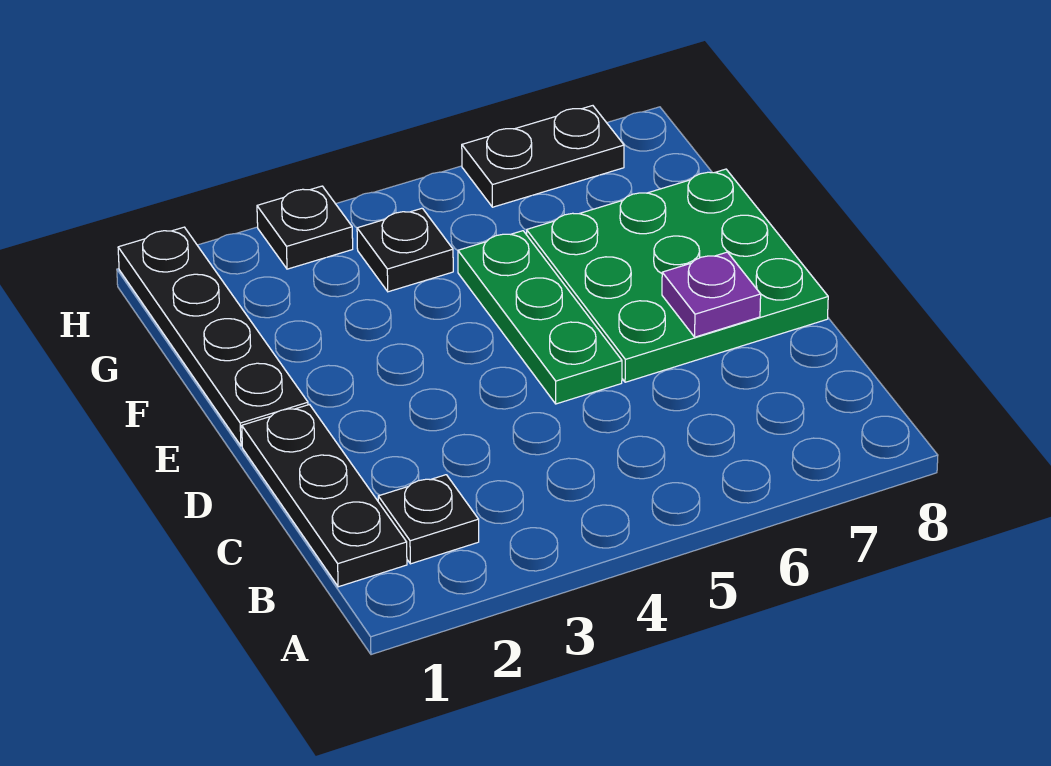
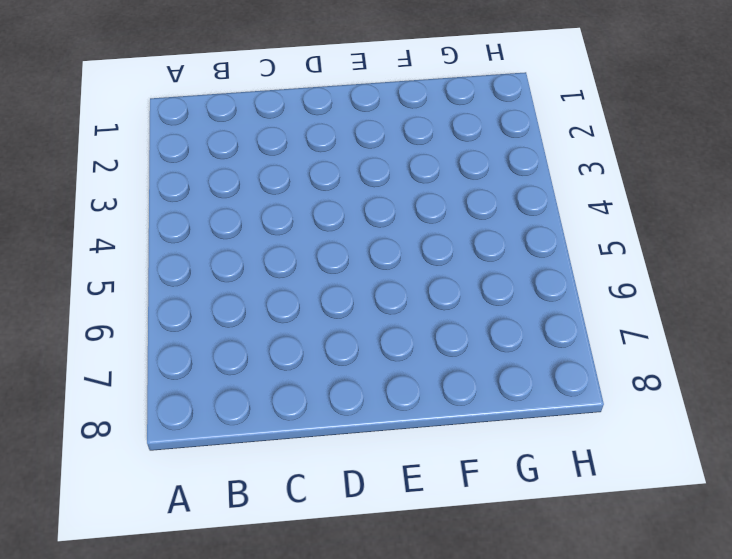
none -> black 1x3 plate [242,405,407,587]
none -> black 1x1 plate [378,475,479,564]

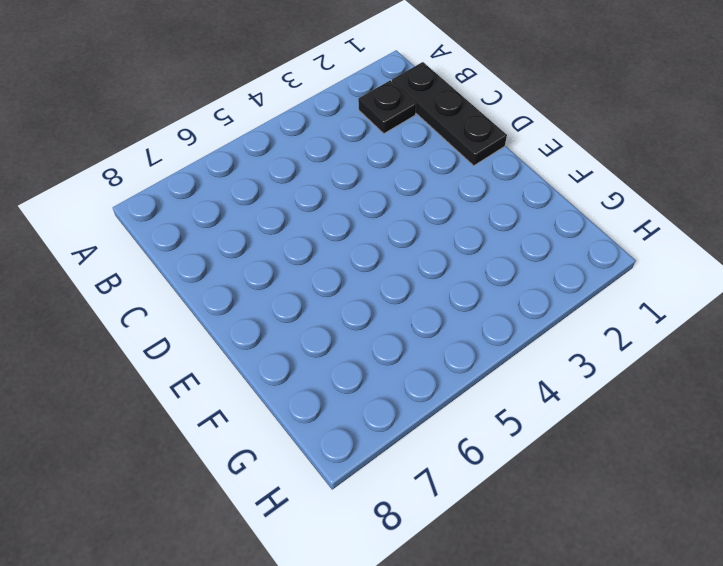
none -> green 1x3 plate [458,231,622,404]
none -> green 3x3 plate [527,169,828,382]

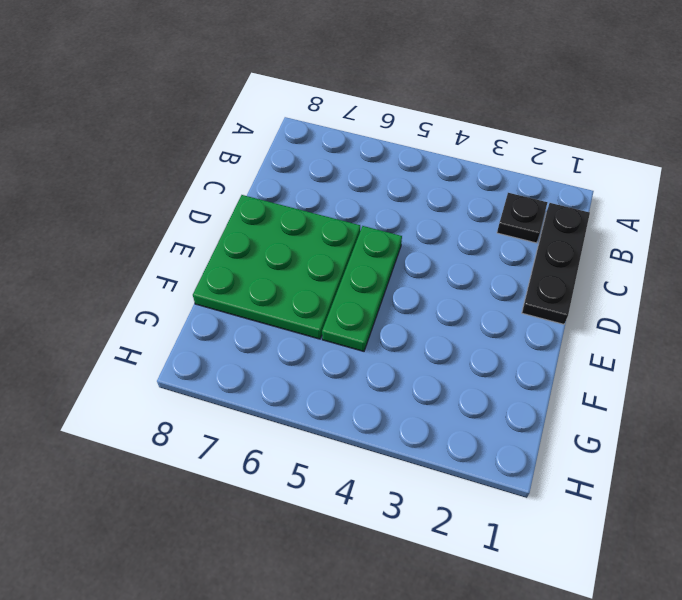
none -> black 1x4 plate [118,227,308,446]
none -> black 1x1 plate [357,208,453,292]

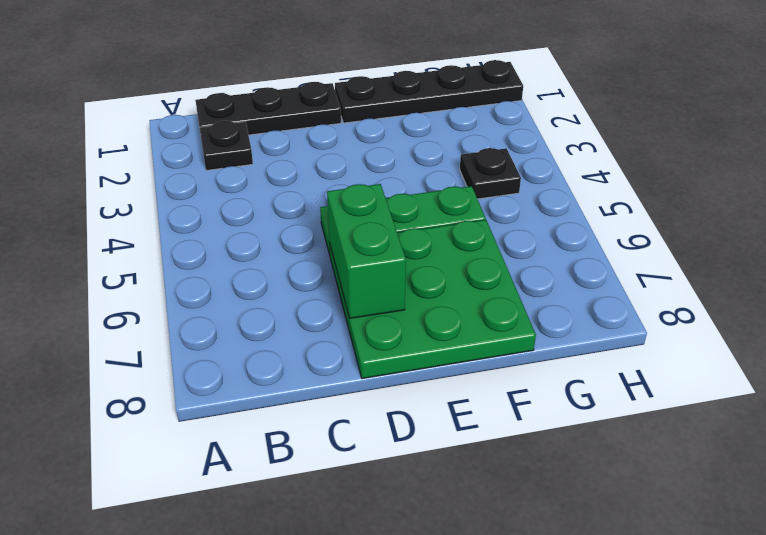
green 1x2 brick [327,184,406,318] -> purple 1x1 plate [662,252,761,337]
none -> black 1x1 plate [257,186,353,269]
none -> black 1x2 plate [462,106,624,207]

